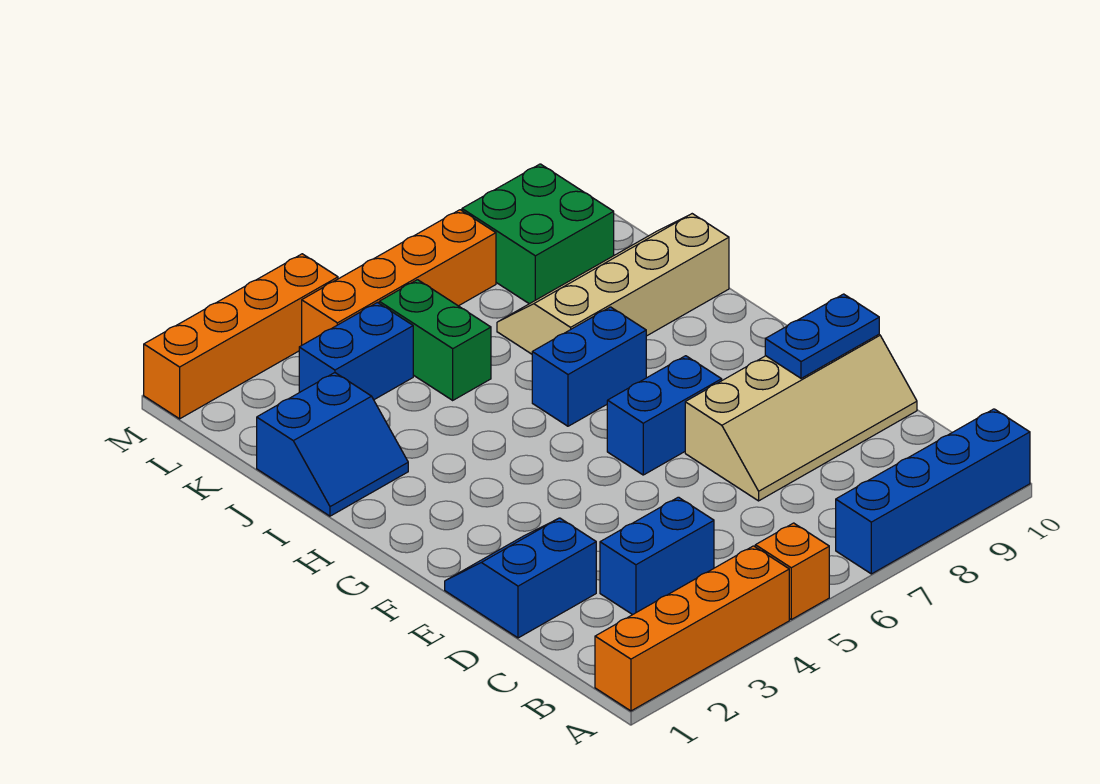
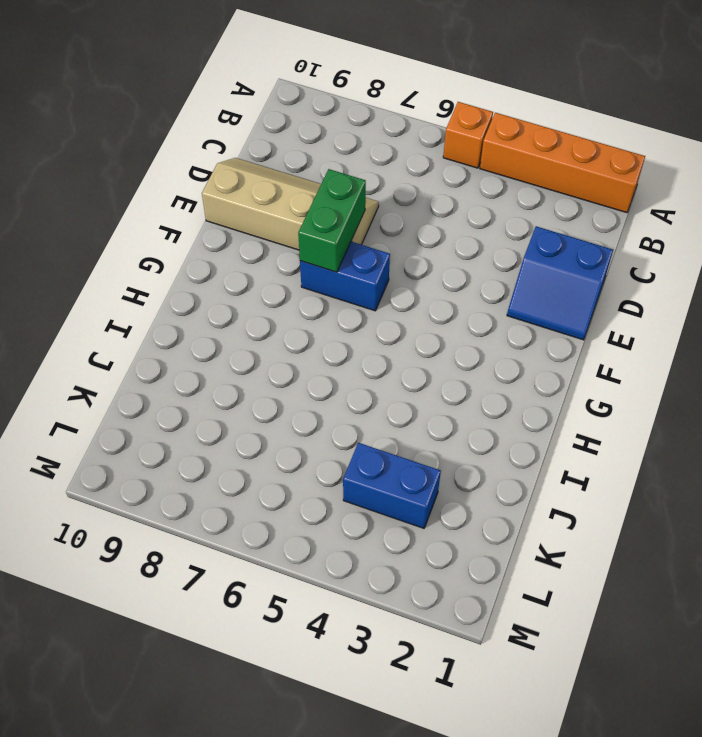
green 1x2 brick [298,169,366,272] -> green 1x2 brick moved to [379,280,491,400]
none -> blue 1x4 brick [836,409,1030,574]
none -> blue 1x2 brick [600,497,714,615]
none -> blue 1x2 brick [532,307,646,426]

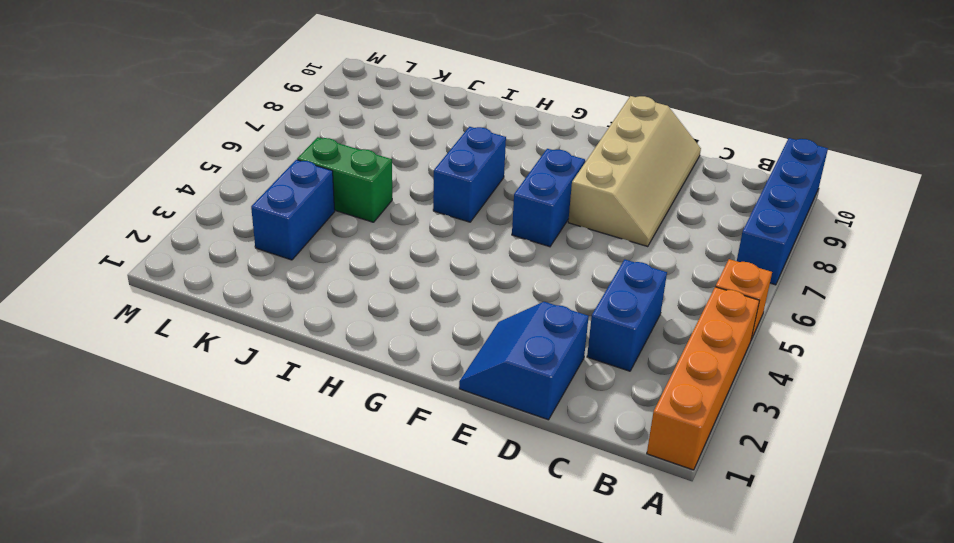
none -> blue 2x2 slope [257,373,408,516]
none -> tan 2x4 slope [497,214,729,354]
none -> green 2x2 brick [462,164,614,304]

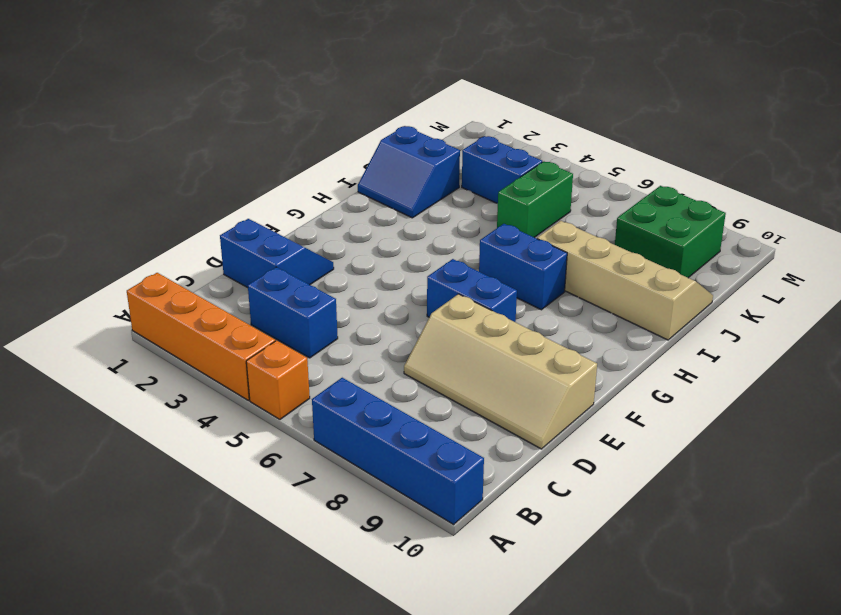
none -> orange 1x4 brick [302,210,496,345]
none -> orange 1x4 brick [144,254,338,419]
none -> blue 1x2 plate [765,294,879,378]

